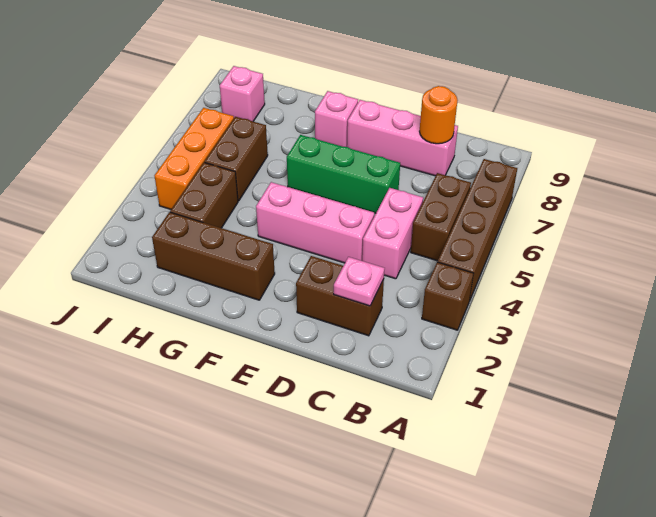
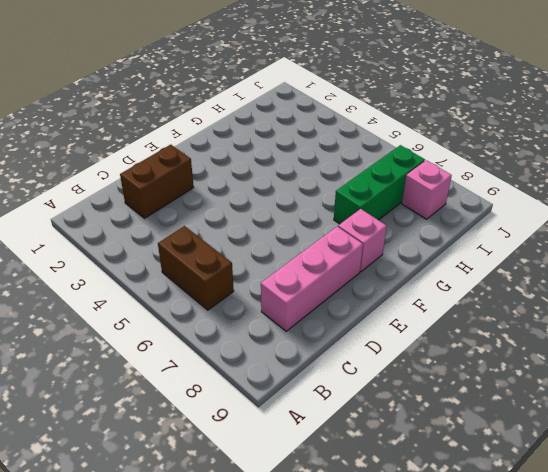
green 1x3 brick [334,145,425,224] -> green 1x3 brick moved to [287,135,400,213]
none -> brown 1x1 brick [422,262,474,330]
none -> brown 1x4 brick [438,159,517,301]
none -> pink 1x2 brick [362,188,423,279]

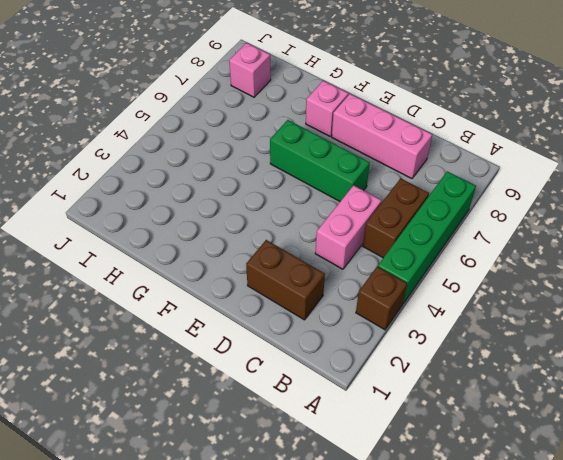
green 1x4 brick [378,171,476,303] -> brown 1x4 brick [438,159,517,301]
none -> pink 1x3 brick [256,182,374,263]
none -> brown 1x3 brick [152,212,275,300]
none -> brown 1x2 brick [170,162,238,228]

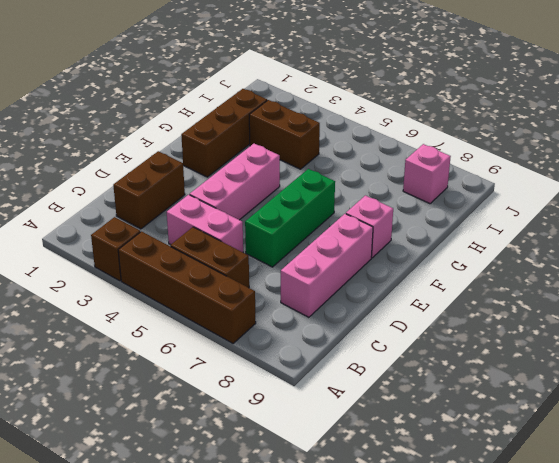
none -> brown 1x2 brick [204,117,268,201]
none -> orange 1x3 brick [155,108,234,209]
none -> pink 1x1 plate [334,257,385,306]

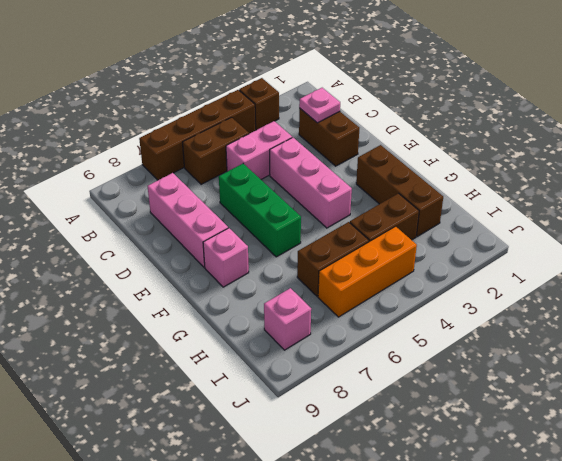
none -> orange 1x1 round brick [420,86,458,144]

